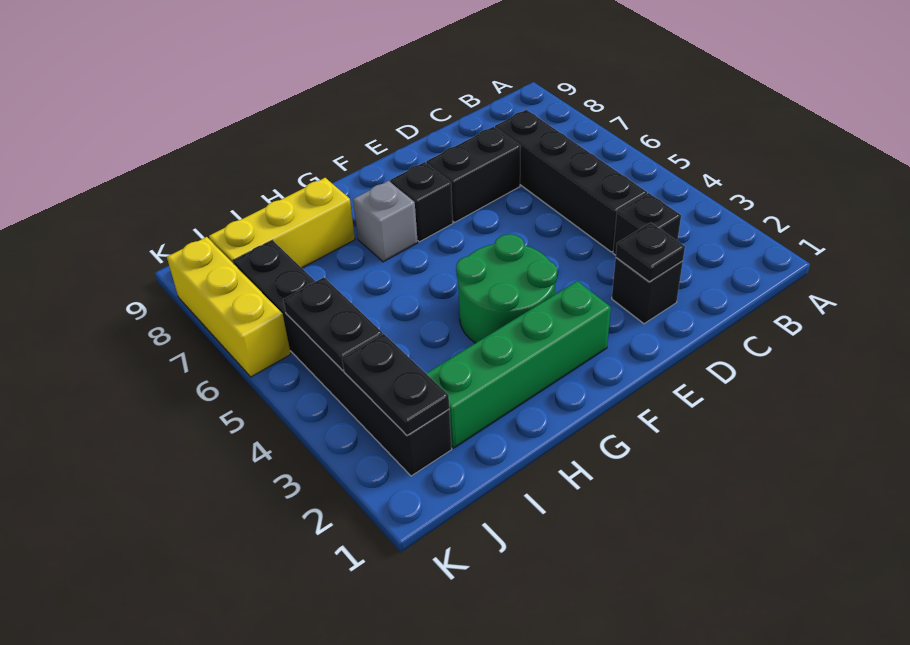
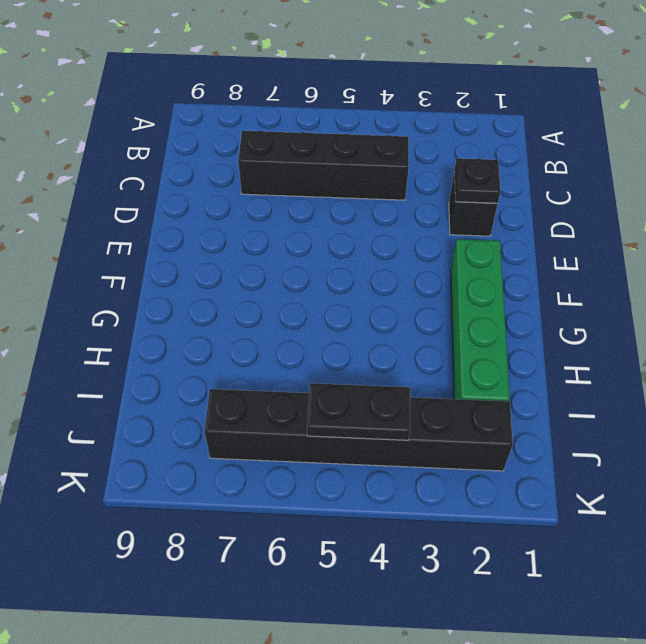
none -> black 1x1 brick [613,193,681,255]
none -> black 1x2 brick [426,127,521,222]
none -> green 2x2 round brick [456,234,557,343]

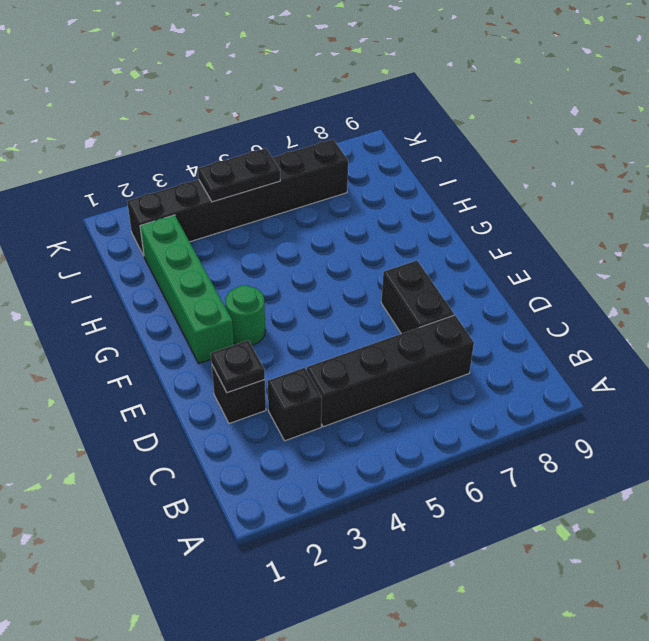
green 1x1 round brick [226,286,265,345] -> green 2x2 round brick [456,234,557,343]
none -> black 1x1 brick [390,162,453,242]
none -> grey 1x1 brick [353,181,418,262]
none -> yellow 1x3 brick [209,178,355,268]

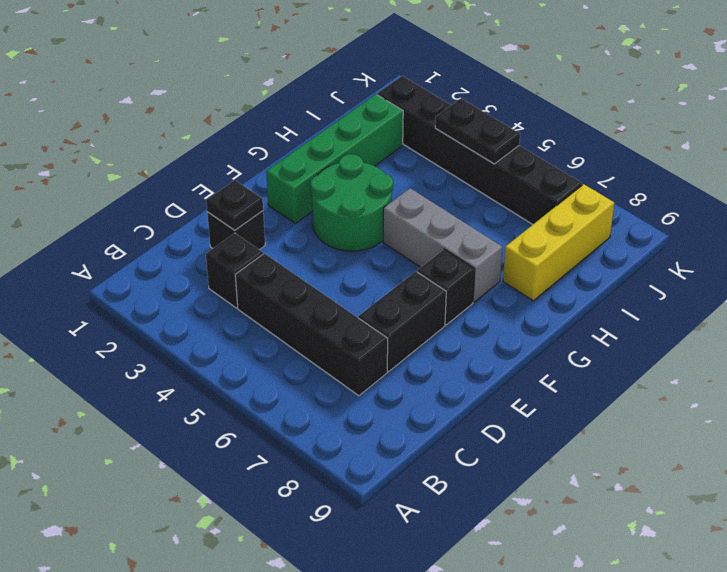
grey 1x3 brick [383,188,502,302] -> grey 1x1 brick [353,181,418,262]
none -> yellow 1x3 brick [167,237,291,377]
none -> black 1x2 plate [342,334,449,435]

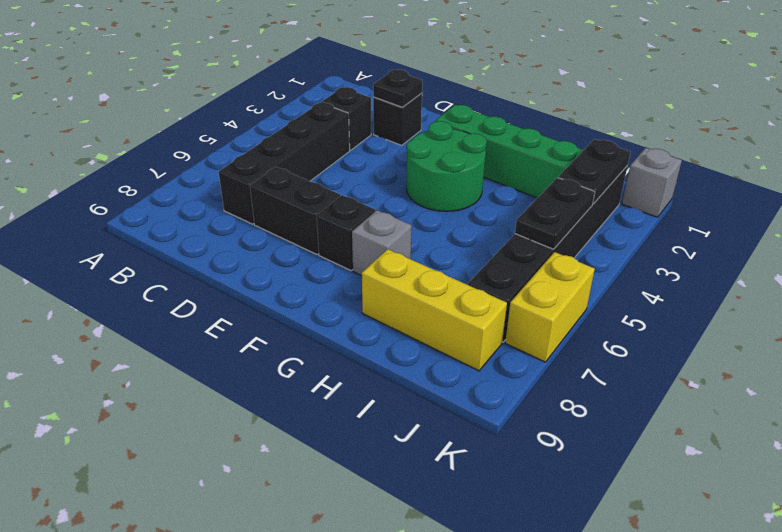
grey 1x1 brick [622,148,682,217] -> none
yellow 1x2 brick [505,252,595,362] -> yellow 1x3 brick [167,237,291,377]

